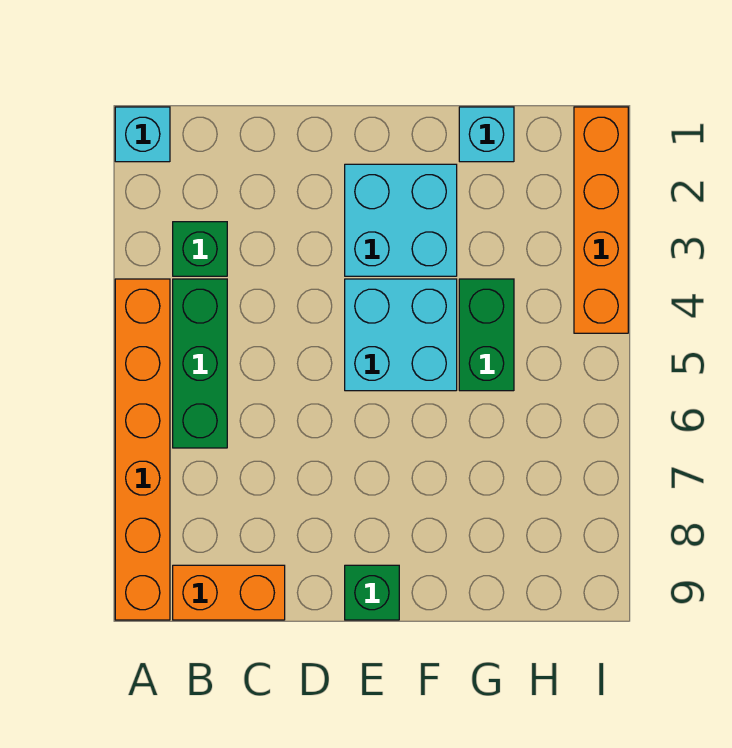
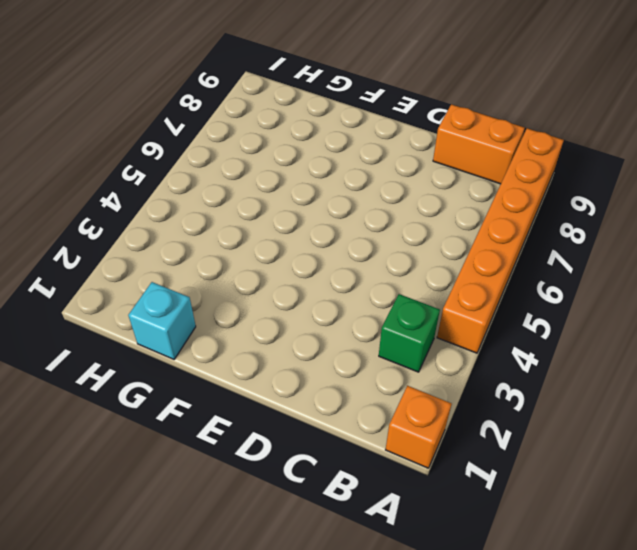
orange 1x1 brick [386,386,452,468] -> cyan 1x1 brick [115,107,170,162]
none -> green 1x3 brick [173,279,227,448]
none -> cyan 2x2 brick [345,164,457,276]

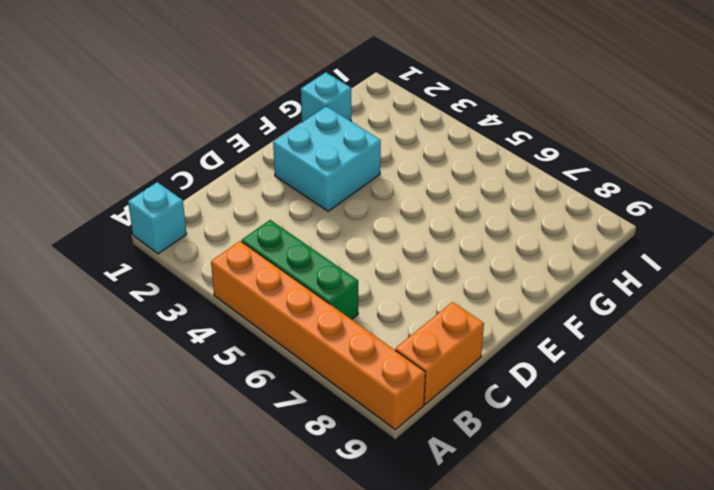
none -> green 1x1 brick [173,222,227,276]
none -> cyan 2x2 brick [345,279,457,391]

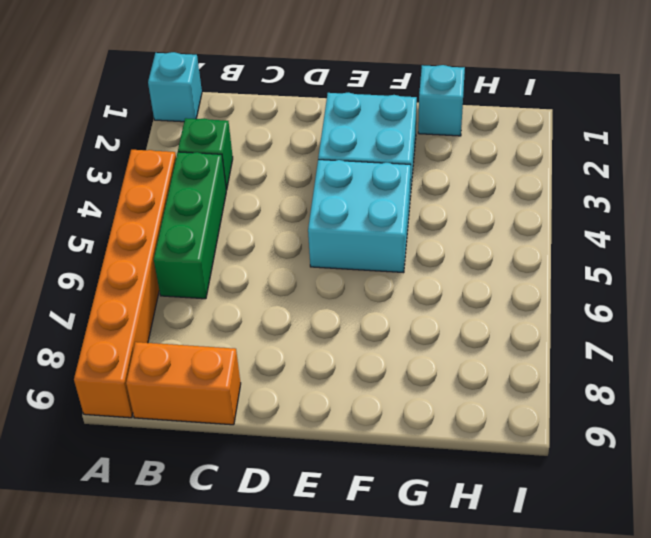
none -> green 1x1 brick [345,565,399,620]
none -> green 1x2 brick [459,279,514,391]

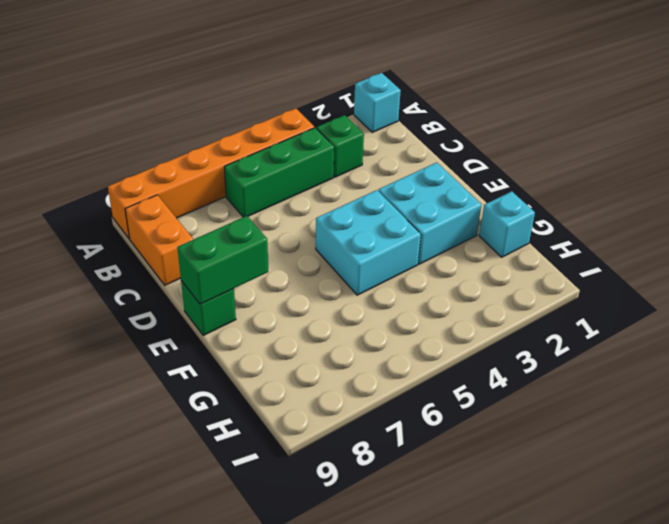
green 1x2 brick [177,216,268,304] -> green 1x2 brick moved to [459,279,514,391]
none -> orange 1x4 brick [574,107,628,333]

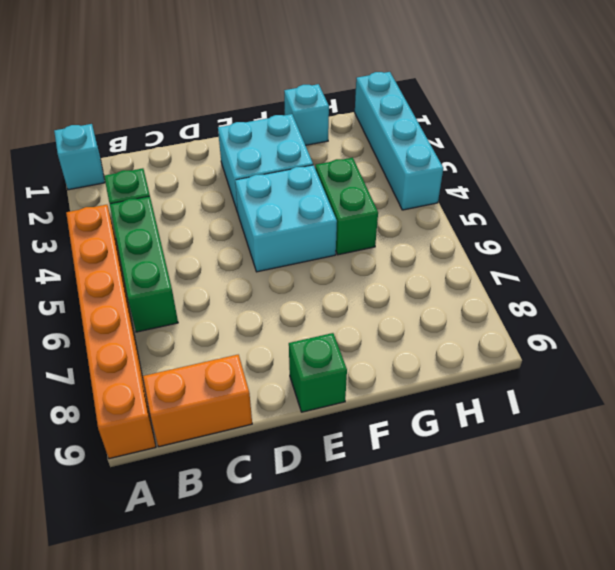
cyan 1x4 brick [355,72,443,210] -> orange 1x4 brick [574,107,628,333]

